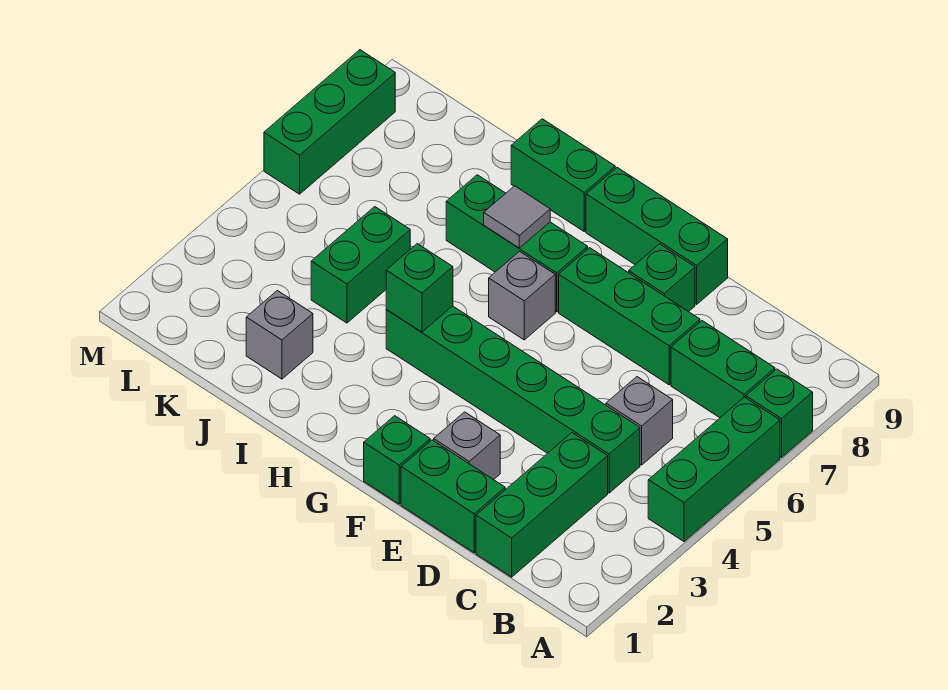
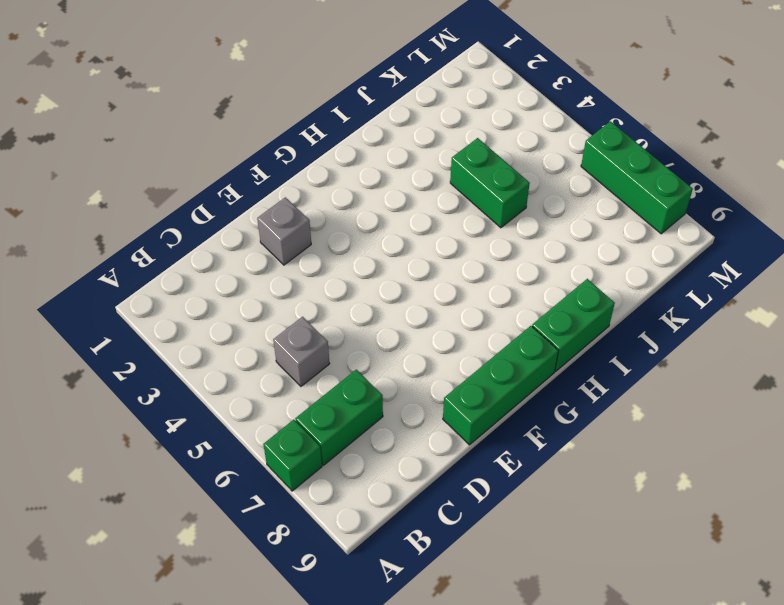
none -> green 1x3 brick [648,397,780,542]
none -> green 1x3 brick [476,433,608,577]
none -> green 1x6 brick [386,306,640,493]

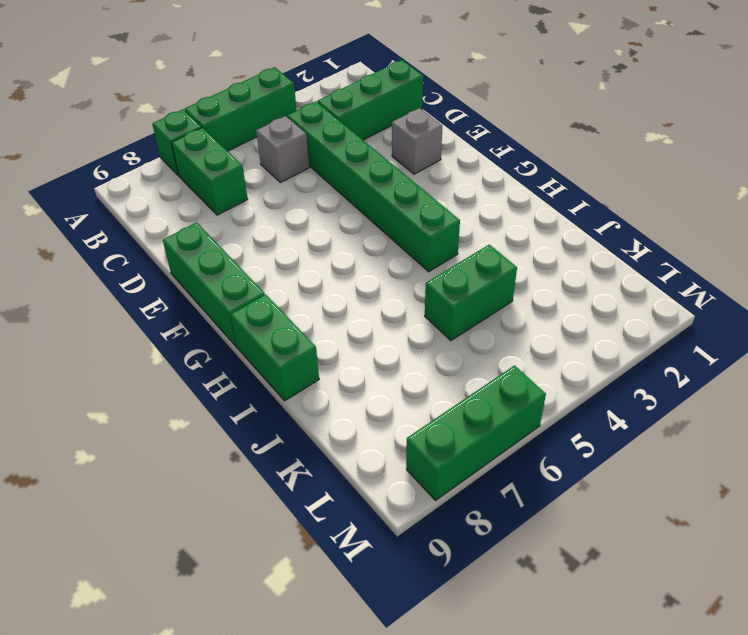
none -> green 1x2 brick [401,440,505,553]
none -> green 1x3 brick [559,248,700,385]
none -> green 1x1 brick [629,244,695,312]

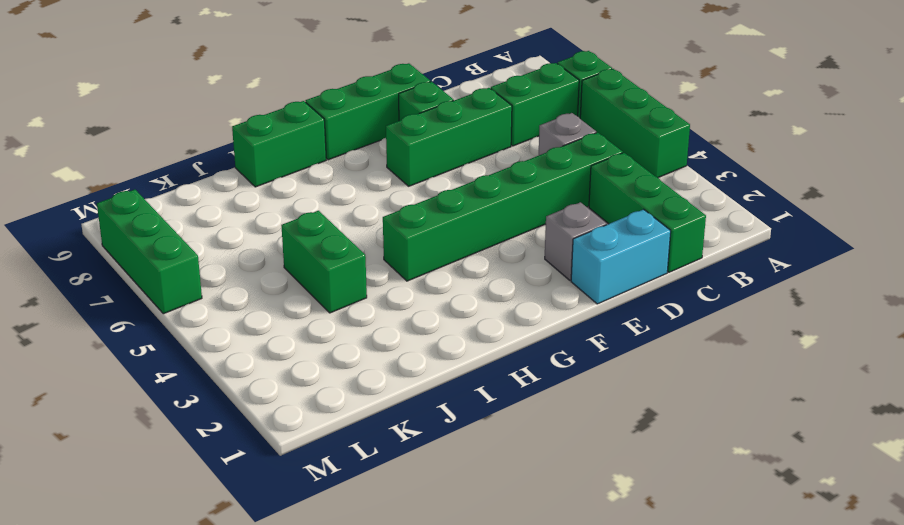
cyan 1x2 brick [571,209,671,304] -> green 1x2 brick [401,440,505,553]
none -> green 1x1 brick [364,416,430,504]
none -> grey 1x1 brick [489,251,555,340]
none -> green 1x3 brick [446,175,588,312]

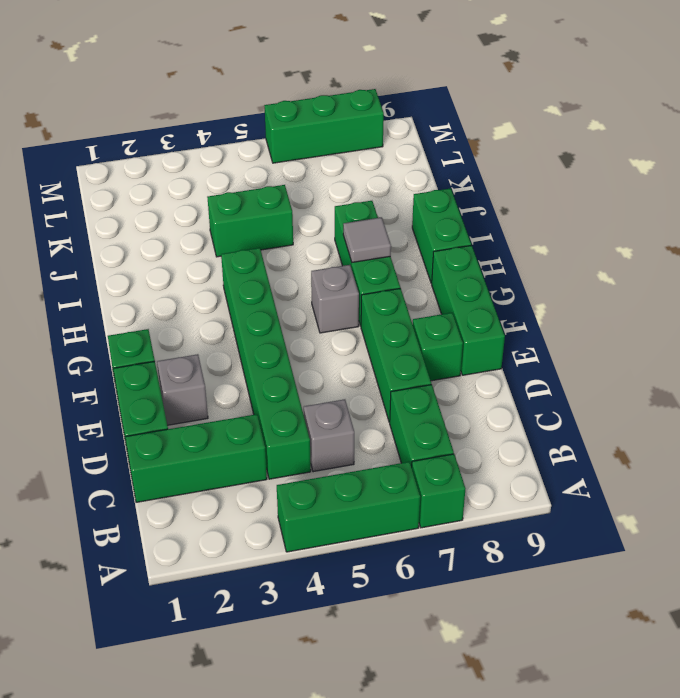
none -> grey 1x1 brick [246,291,313,379]
none -> green 1x1 brick [386,244,453,332]

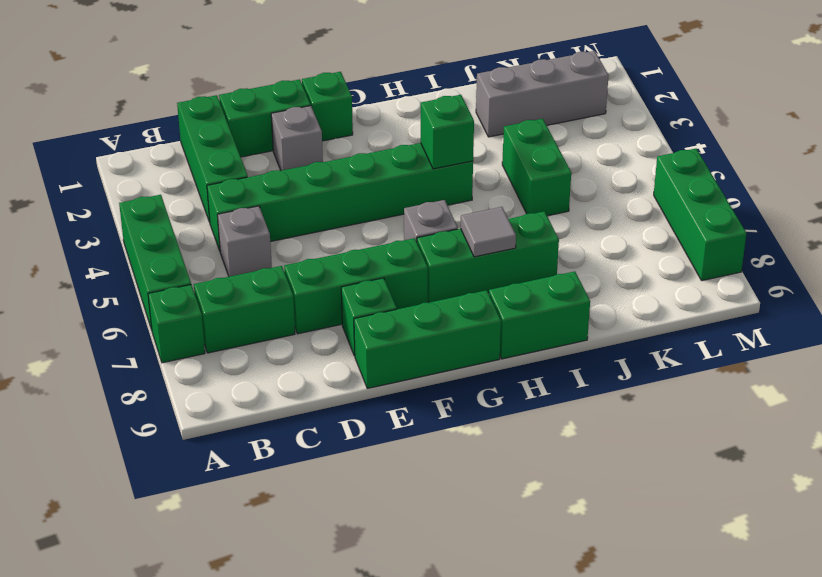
grey 1x3 brick [476,51,609,137] -> grey 1x1 brick [246,291,313,379]

